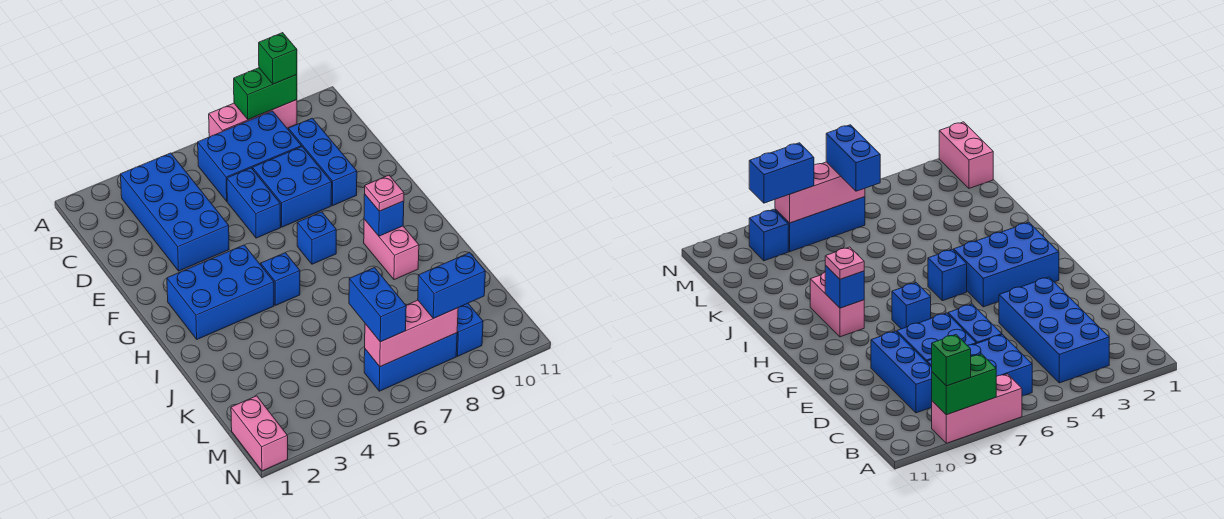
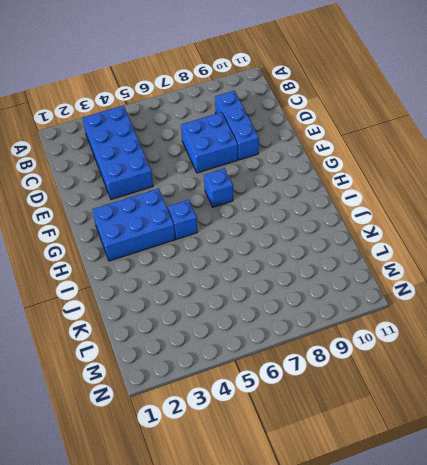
none -> pink 1x3 brick [209,100,297,137]
none -> blue 2x3 brick [198,111,301,201]
none -> blue 1x2 brick [227,168,281,238]

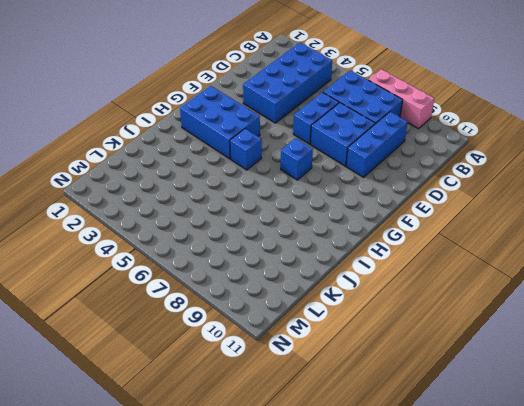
none -> pink 1x2 brick [364,219,419,280]
none -> pink 1x2 brick [231,396,288,471]
none -> blue 1x3 brick [364,333,457,391]

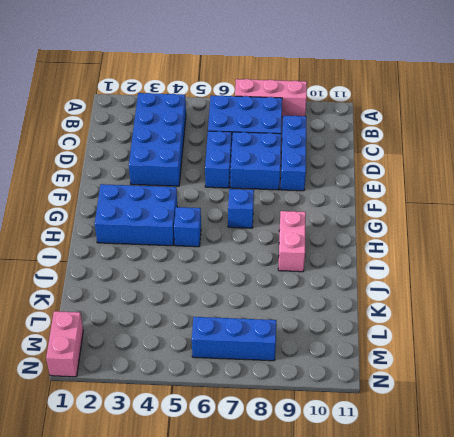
none -> blue 1x1 brick [456,303,483,356]
none -> green 1x2 brick [234,68,297,120]
none -> blue 1x1 brick [364,194,404,236]

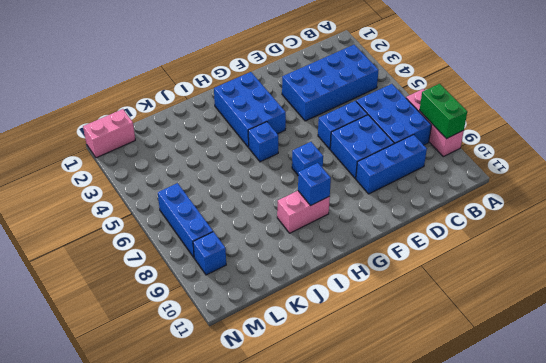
none -> pink 1x3 brick [365,300,458,367]
none -> green 1x1 brick [259,33,297,84]
none -> pink 1x1 plate [365,175,404,211]

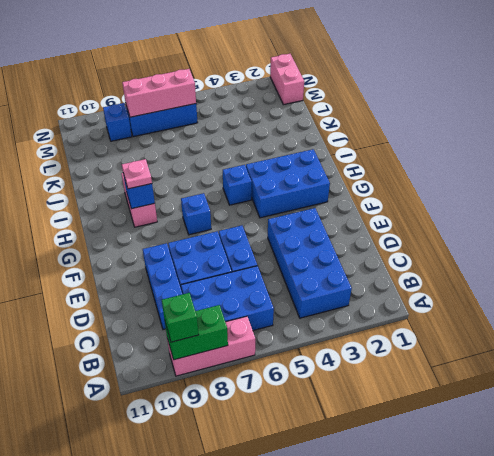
none -> blue 1x2 brick [349,268,406,342]
none -> blue 1x2 brick [418,253,486,318]

